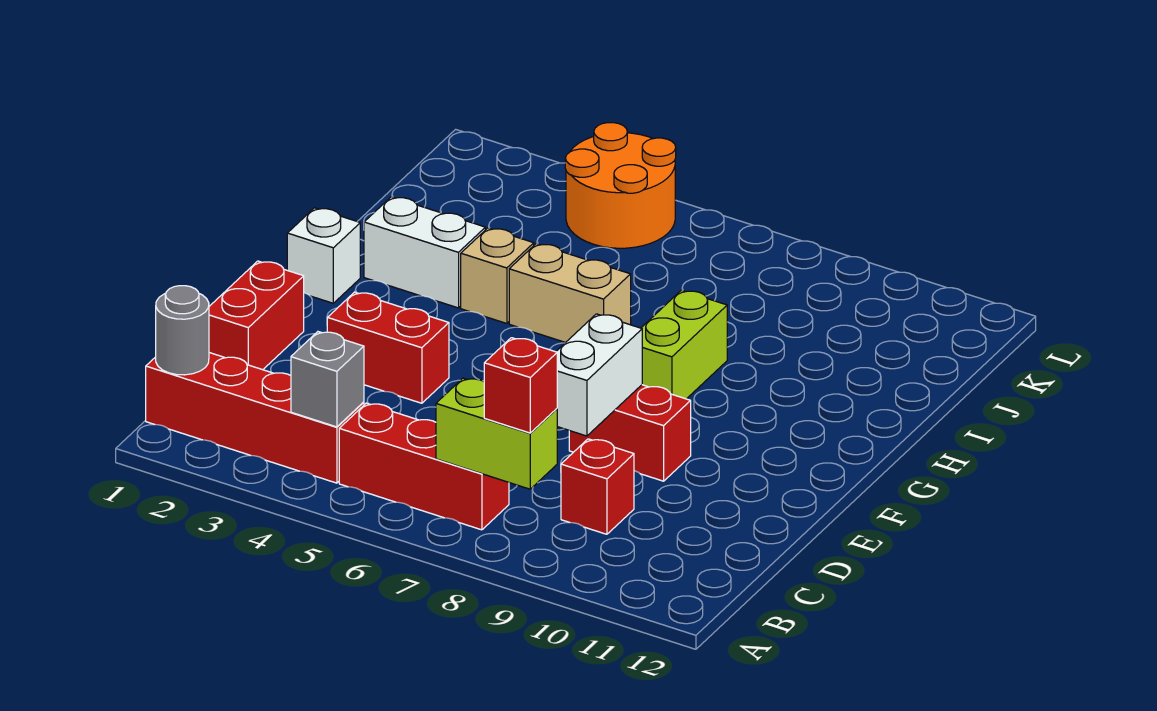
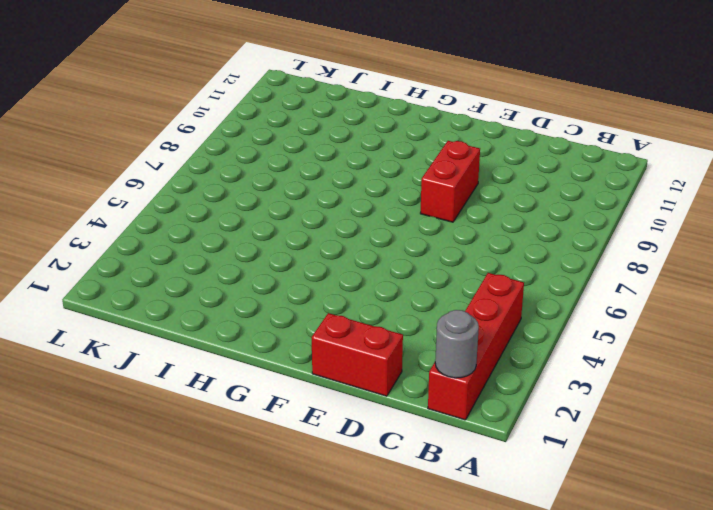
none -> red 1x3 brick [339,403,509,530]
none -> red 1x1 brick [561,439,634,534]
none -> red 1x2 brick [327,292,449,403]

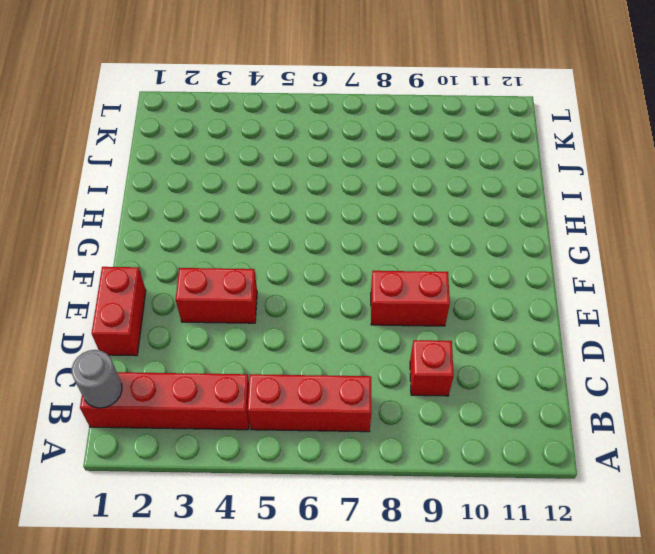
none -> white 1x1 brick [287,208,360,303]
none -> lime 1x2 brick [642,290,727,399]
none -> white 1x2 brick [364,197,485,308]

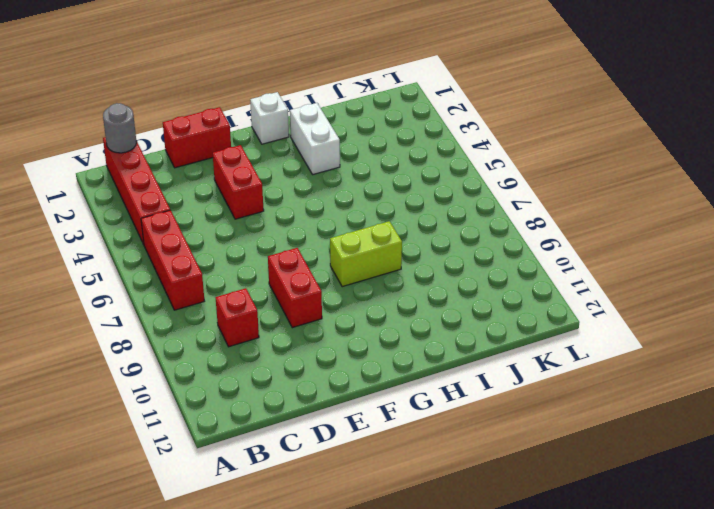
none -> tan 1x1 brick [461,228,534,324]
none -> tan 1x2 brick [509,244,631,343]
none -> orange 2x2 round brick [565,123,676,248]

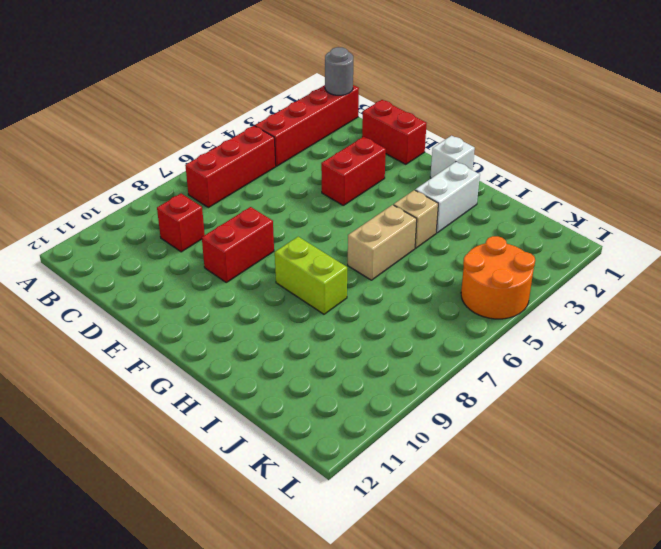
none -> grey 1x1 brick [291,332,364,427]
none -> lime 1x2 brick [436,378,557,489]
none -> white 1x2 brick [556,314,642,436]

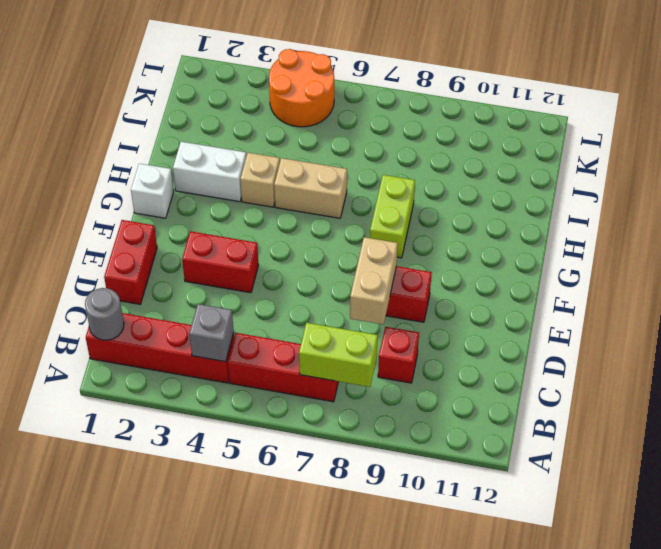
tan 1x2 brick [350,237,398,324] -> white 1x2 brick [556,314,642,436]
none -> red 1x1 brick [484,338,557,433]

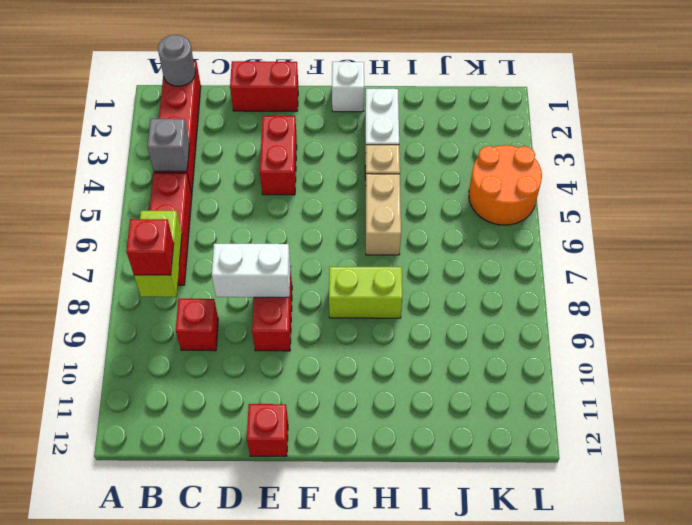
red 1x1 brick [247,404,288,456] -> none

